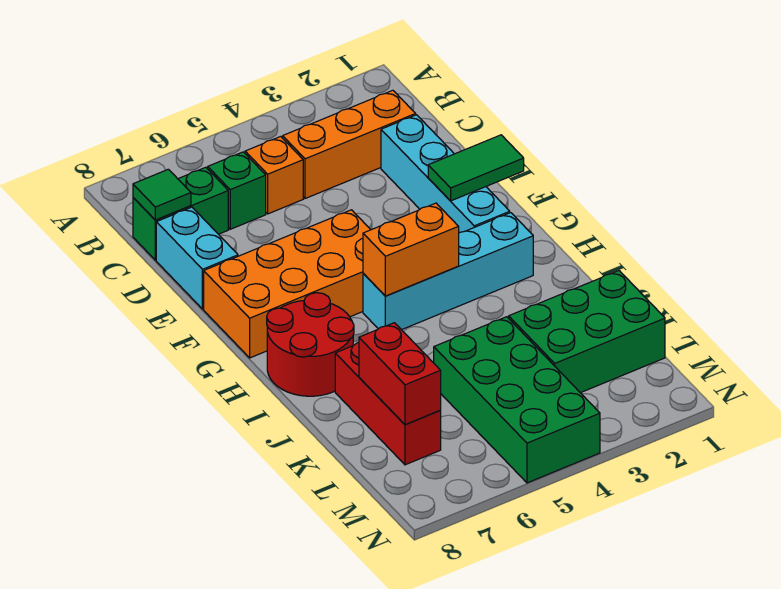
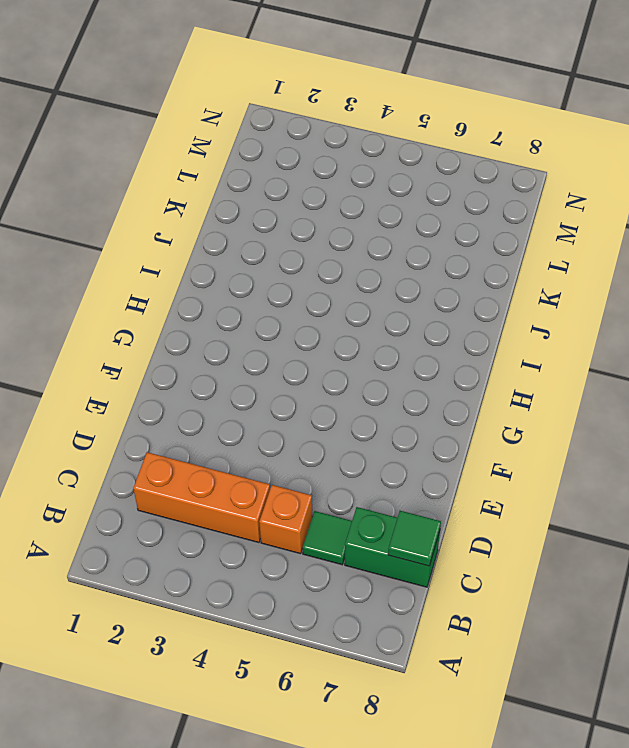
green 1x1 tile [303,511,352,565] -> green 1x1 brick [208,152,266,229]
none -> cyan 1x4 brick [381,115,510,233]
none -> cyan 1x2 brick [156,207,238,309]
none -> orange 2x4 brick [204,210,371,358]

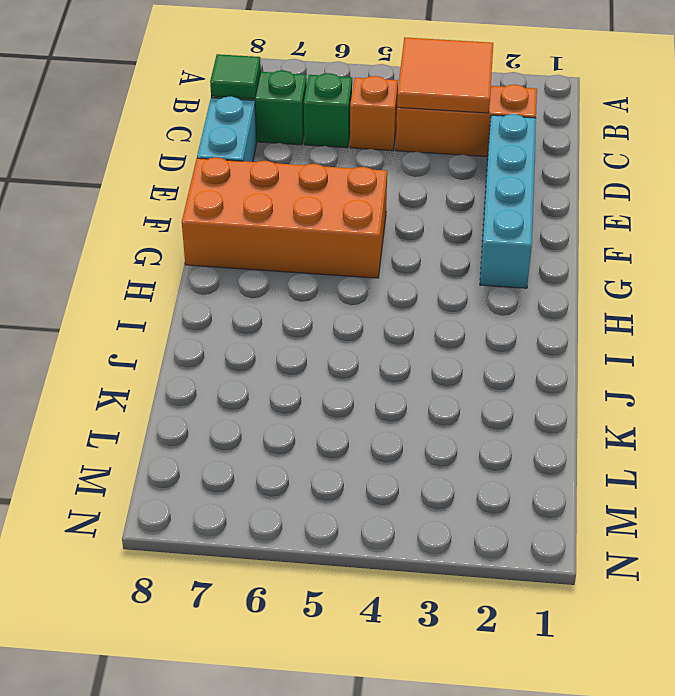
orange 2x2 tile [397,37,493,113] -> none
none -> cyan 1x4 brick [363,213,533,330]
none -> red 2x2 round brick [267,293,354,396]
none -> red 1x3 brick [335,343,441,465]

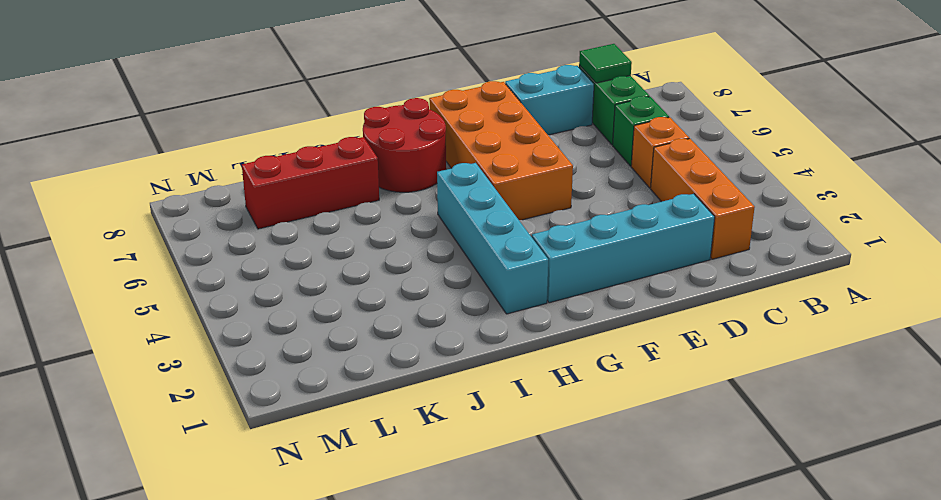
none -> green 2x3 brick [509,271,665,393]
none -> green 2x4 brick [434,317,600,483]
none -> green 1x2 tile [428,135,524,201]

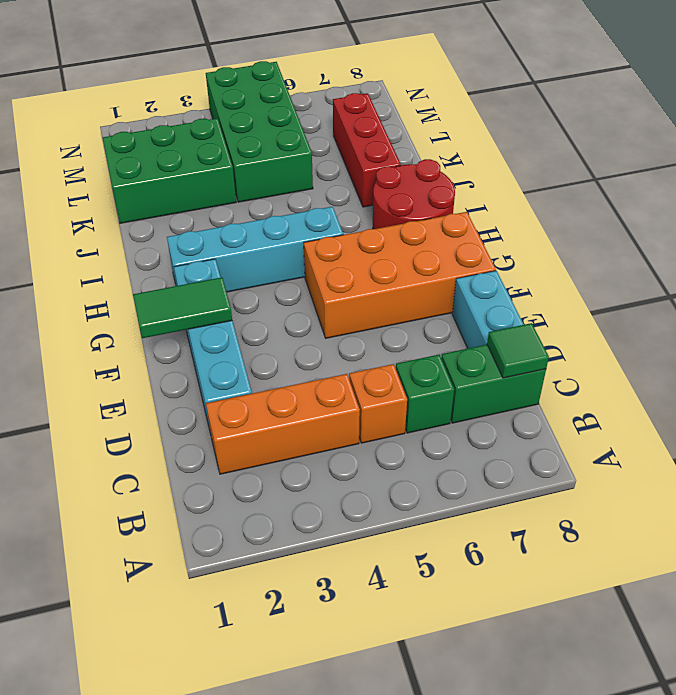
none -> orange 1x2 brick [363,203,459,296]
none -> red 1x2 brick [359,323,441,425]

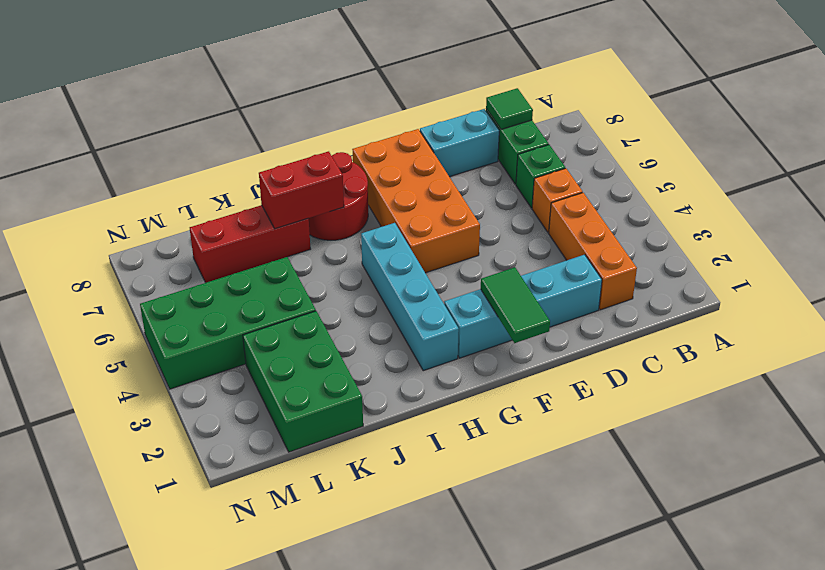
red 1x2 brick [259,151,344,229] -> red 1x2 brick moved to [359,323,441,425]
none -> orange 1x2 brick [363,203,459,296]

